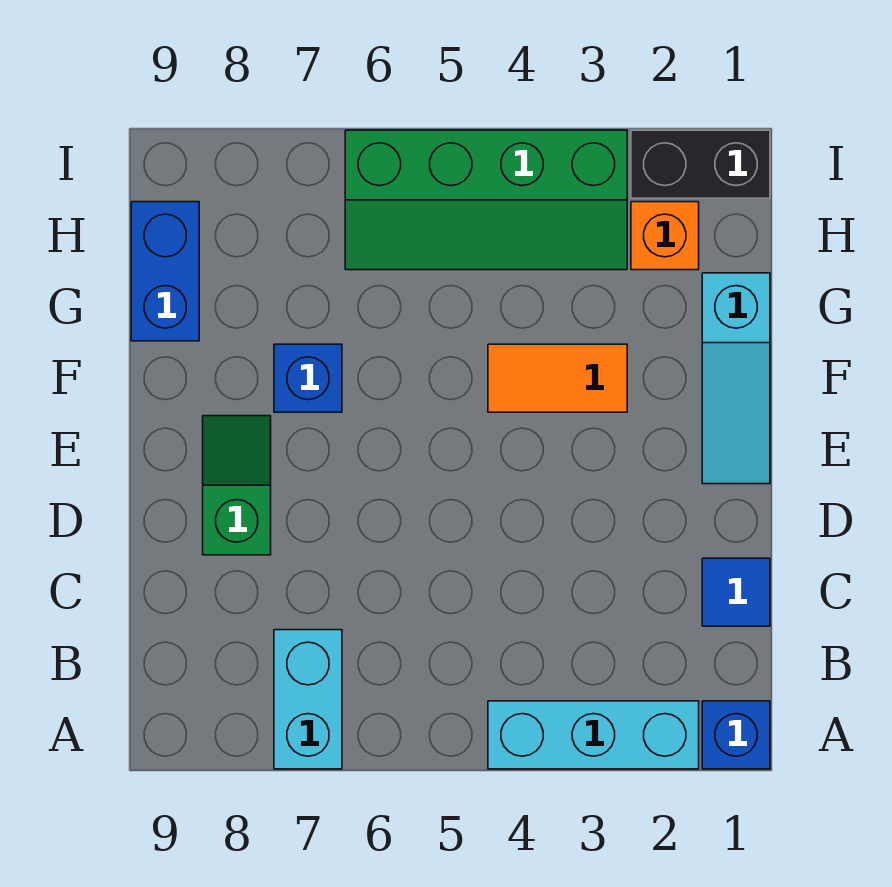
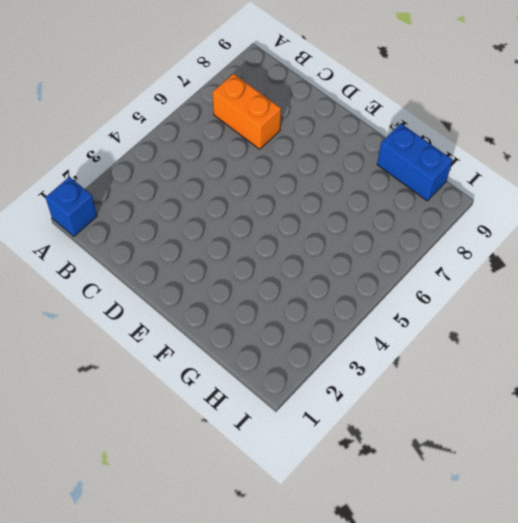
orange 1x2 brick [212,74,281,149] -> cyan 1x2 brick [274,630,342,769]
none -> cyan 1x3 brick [488,701,699,769]
none -> blue 1x1 tile [702,558,770,626]
none -> green 1x2 slope [203,416,271,555]

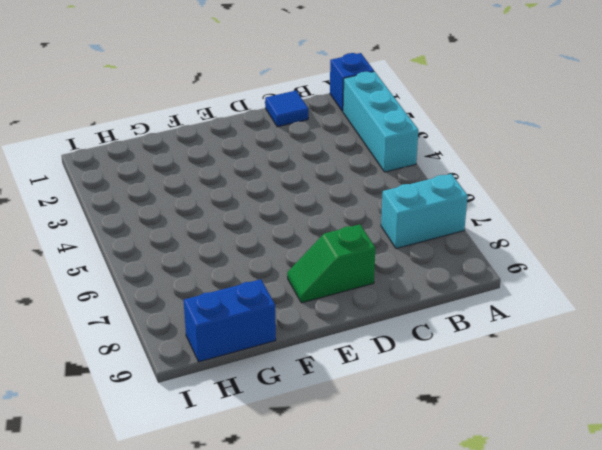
none -> cyan 1x3 slope [702,273,770,484]
none -> orange 1x2 tile [488,344,627,412]
none -> blue 1x1 brick [274,344,342,412]

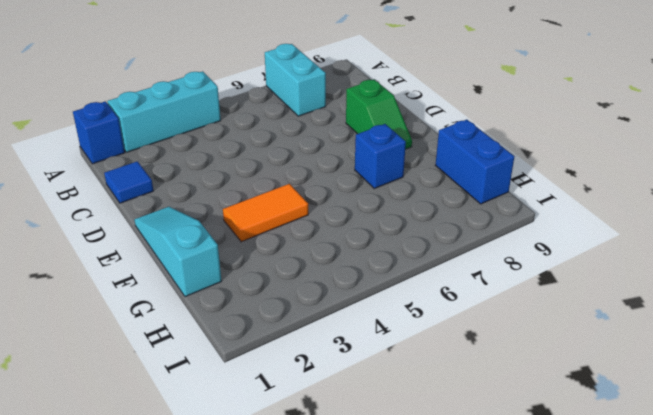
none -> orange 1x1 brick [631,202,699,270]
none -> green 2x4 slope [345,130,627,270]
none -> black 1x2 brick [631,130,770,198]

